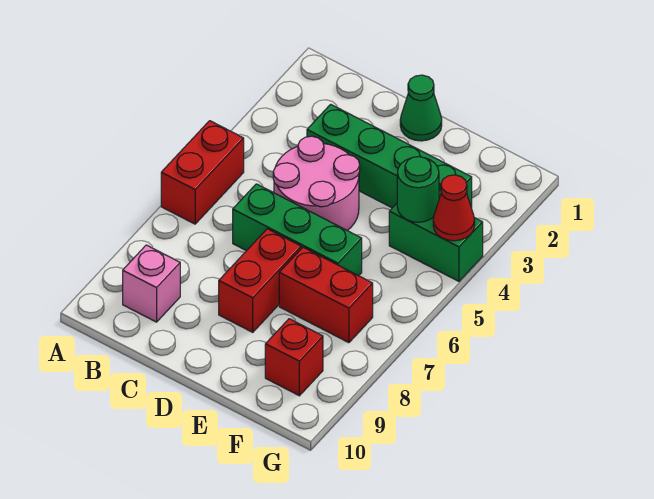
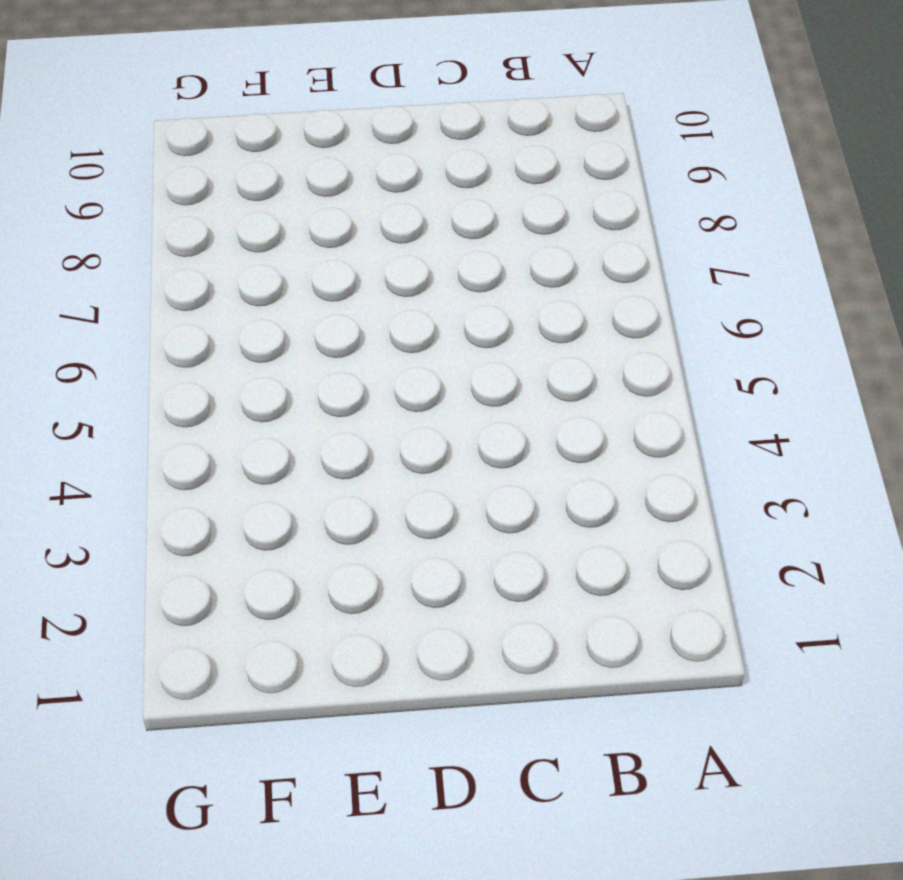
none -> red 1x2 brick [161,121,244,224]
none -> pink 1x1 brick [123,245,180,322]
none -> green 1x4 brick [307,104,472,208]

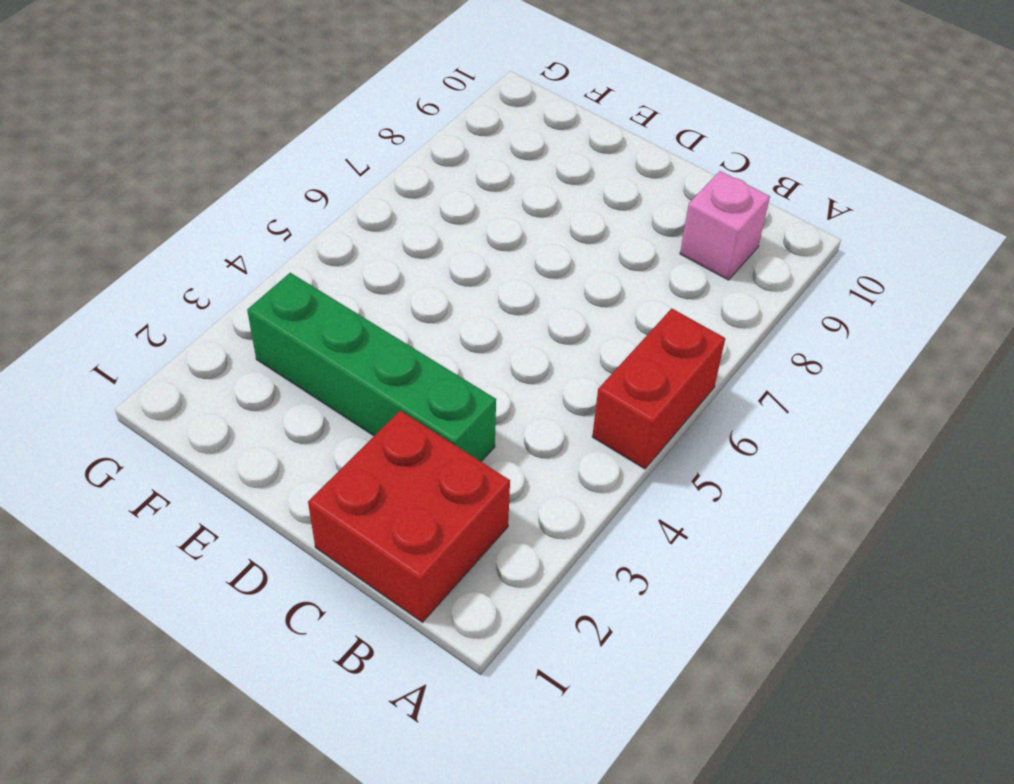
red 2x2 brick [308,411,510,622] -> none
none -> pink 2x2 round brick [273,136,360,231]
none -> green 1x3 brick [233,184,362,276]
none -> green 1x1 cone [400,75,442,141]

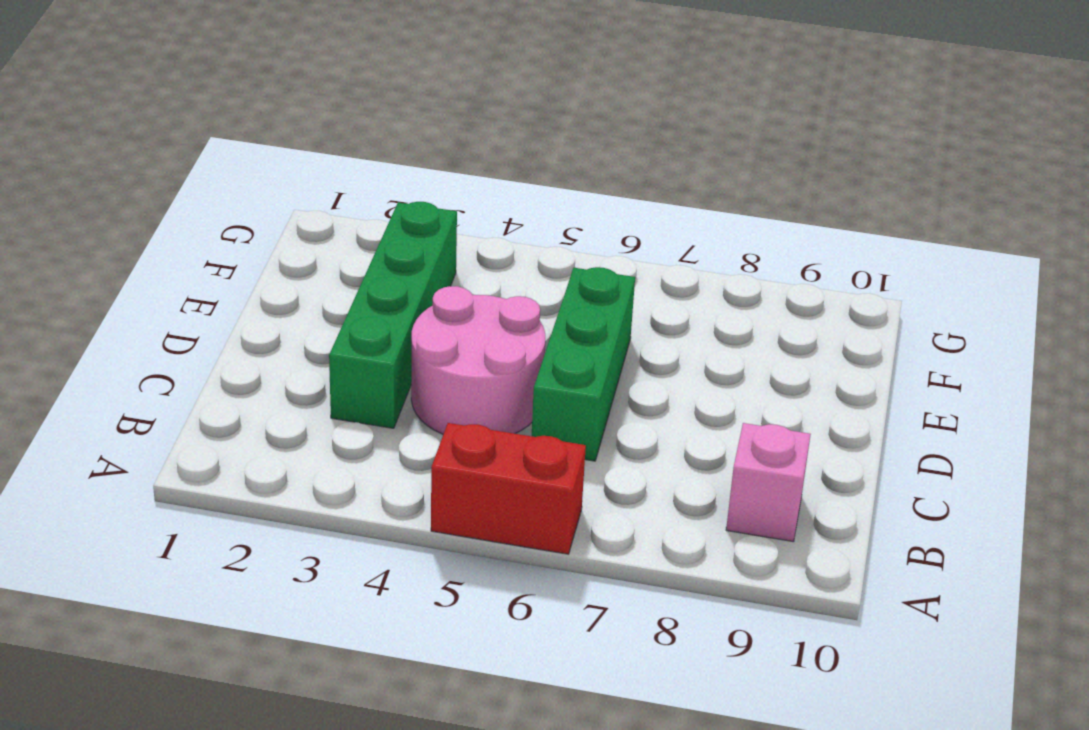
none -> green 1x1 cone [400,75,442,141]
none -> red 1x2 brick [219,229,301,332]
none -> red 1x2 brick [279,247,373,343]

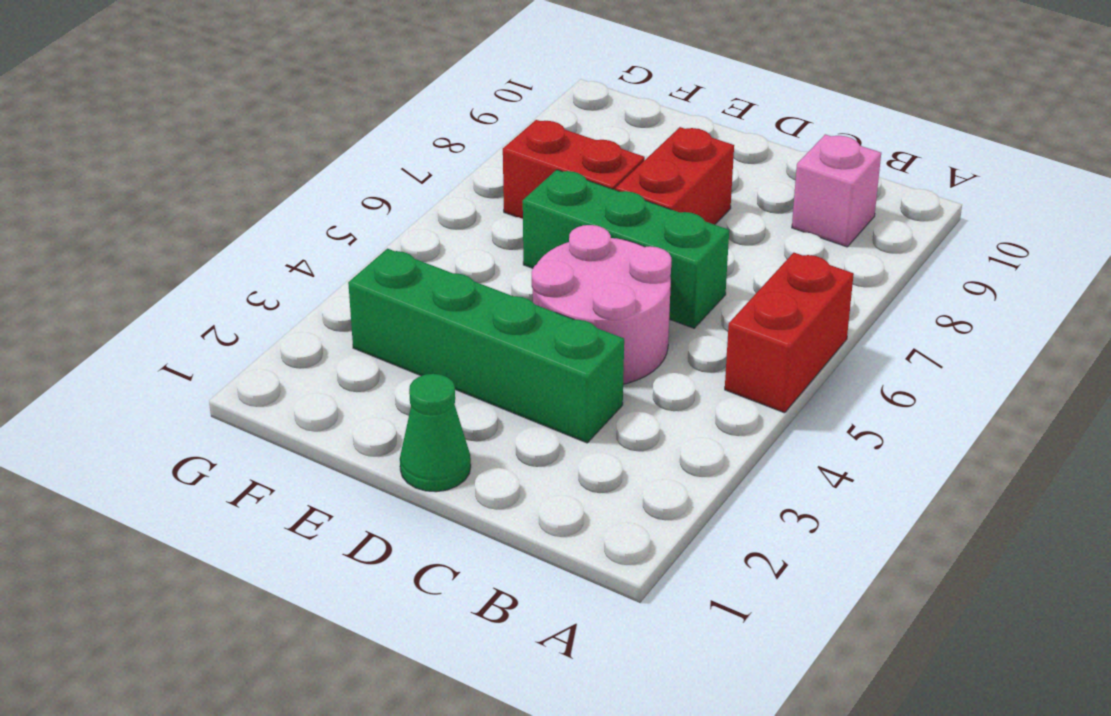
none -> green 1x2 brick [389,204,483,281]
none -> red 1x1 brick [265,319,323,396]
none -> green 1x1 round brick [397,157,439,222]

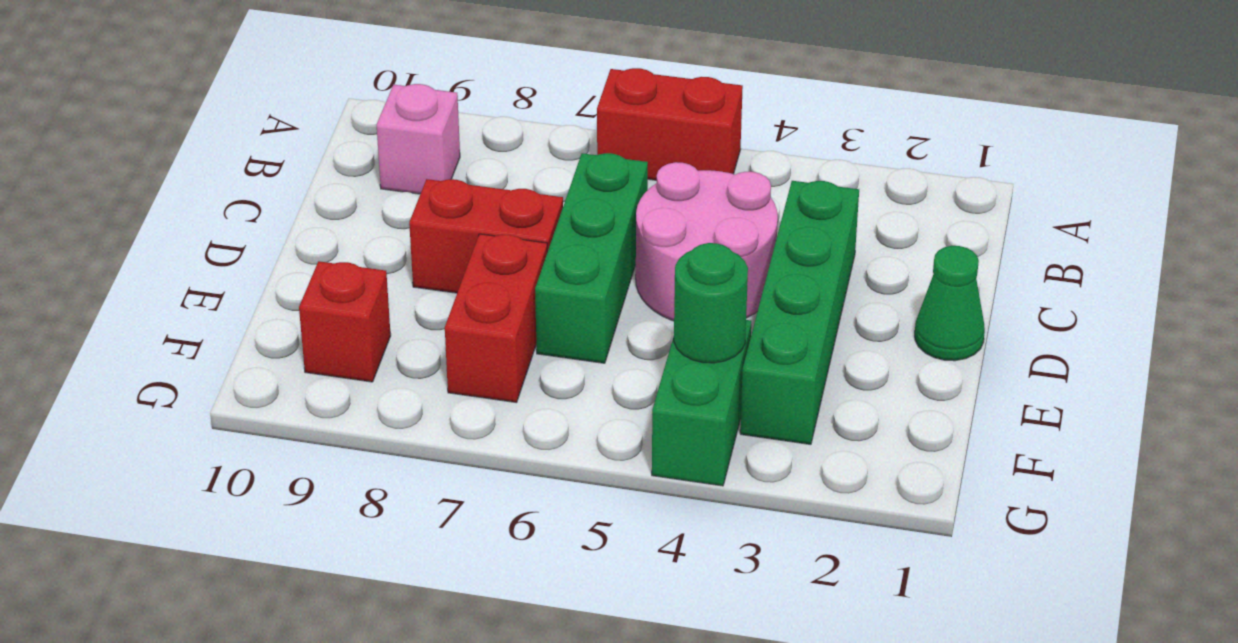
none -> red 1x1 cone [433,175,475,241]

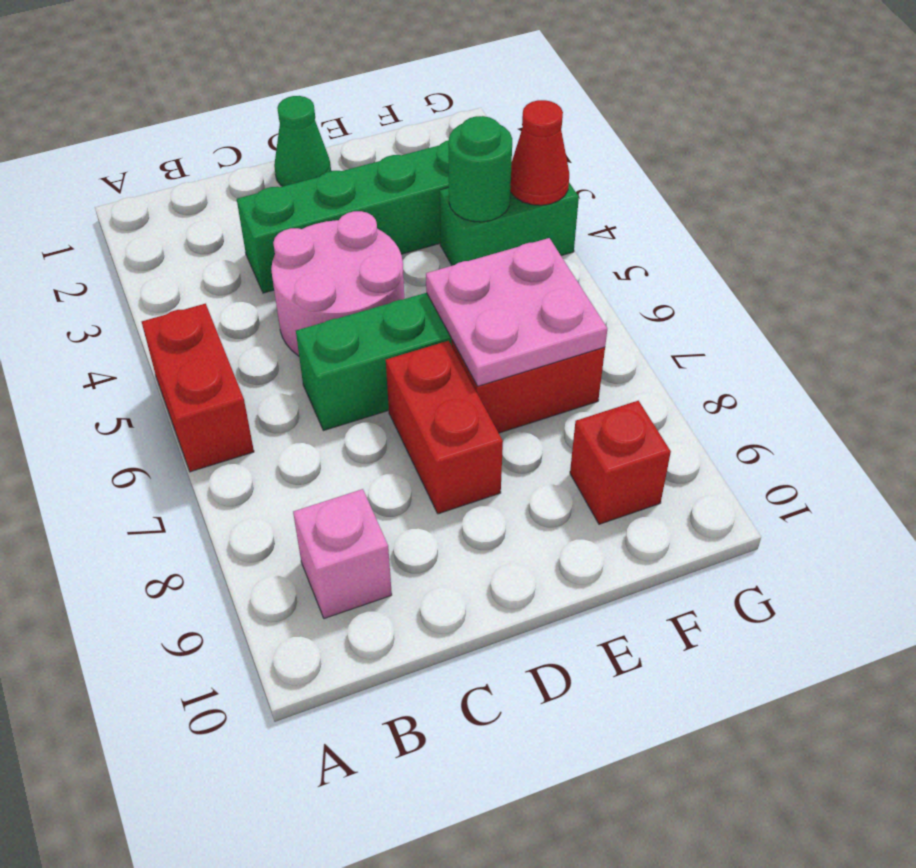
pink 2x2 plate [426,238,607,386] -> none

